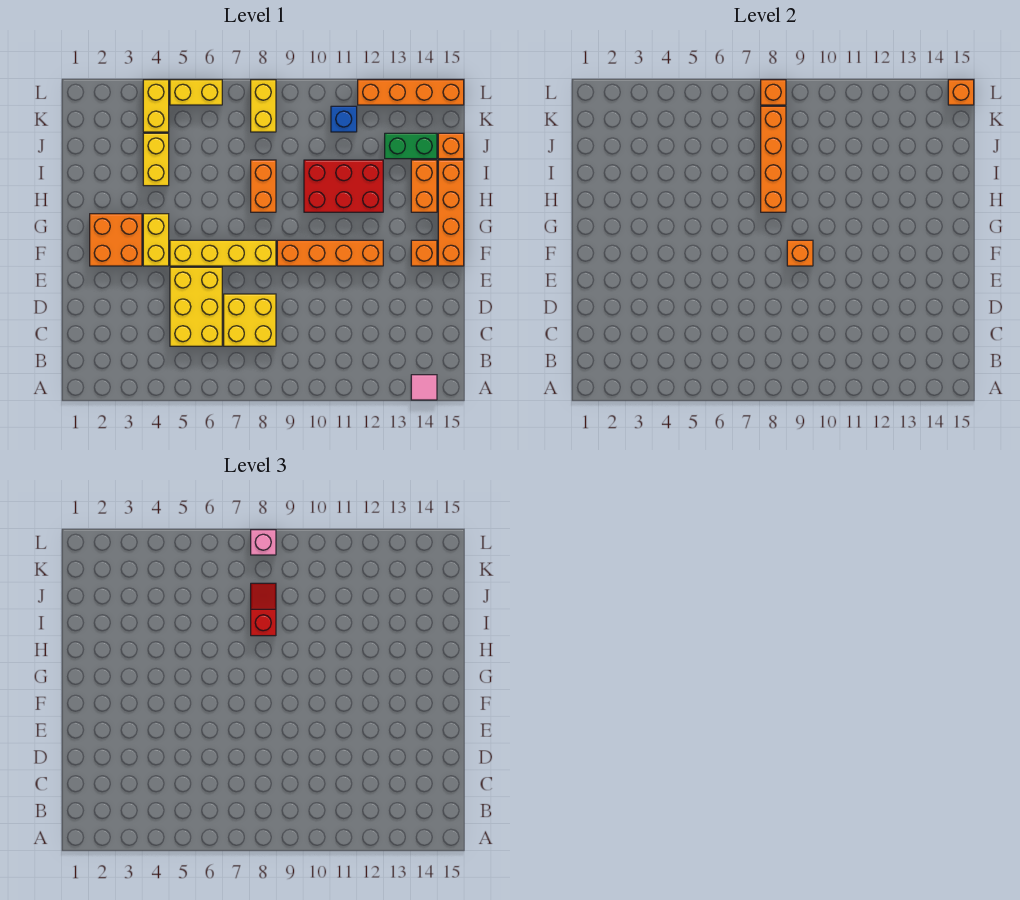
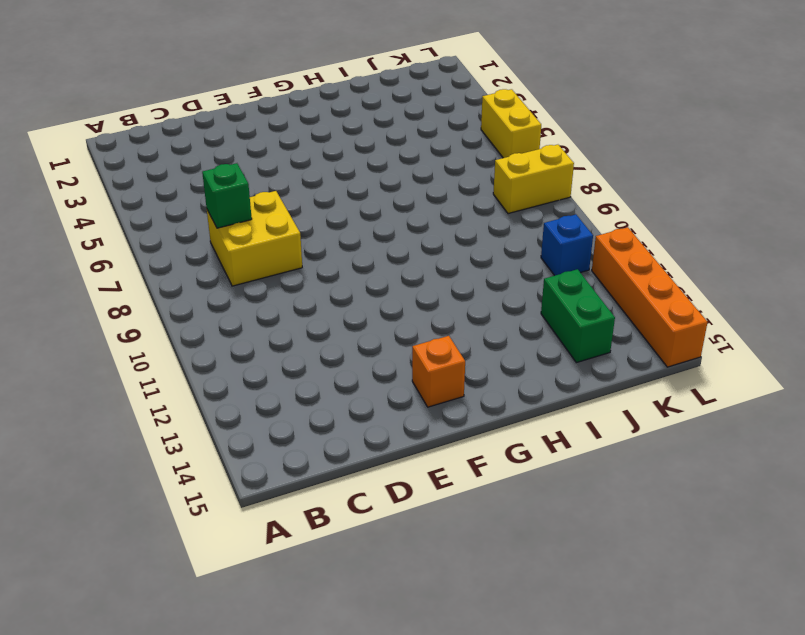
green 1x1 brick [202,163,252,228] -> none
none -> pink 1x1 tile [411,375,437,400]
none -> yellow 2x3 brick [170,267,222,346]
none -> orange 2x2 brick [90,214,142,266]

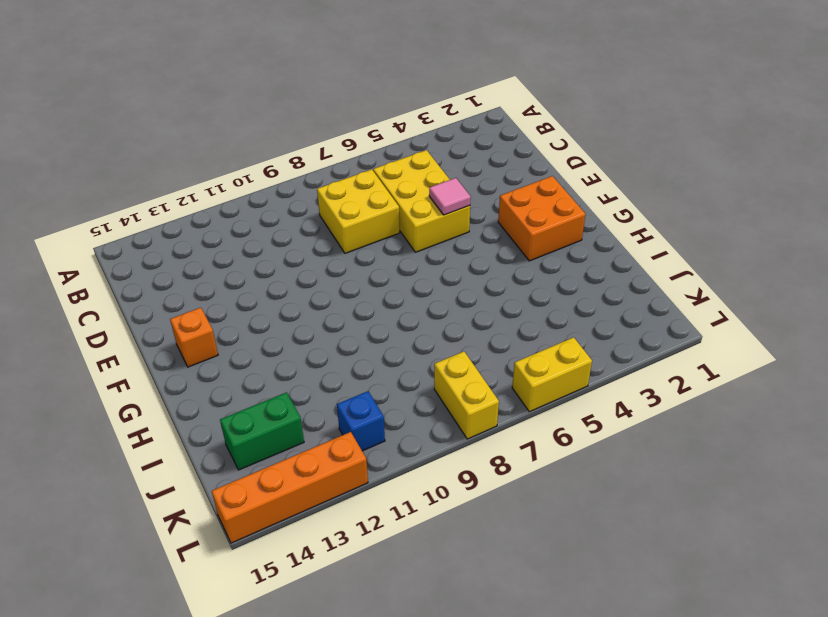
pink 1x1 tile [429,178,471,215] -> pink 1x1 tile moved to [411,375,437,400]
none -> yellow 1x2 brick [143,214,169,266]
none -> yellow 1x4 brick [170,240,276,266]
none -> orange 1x4 brick [277,240,383,266]

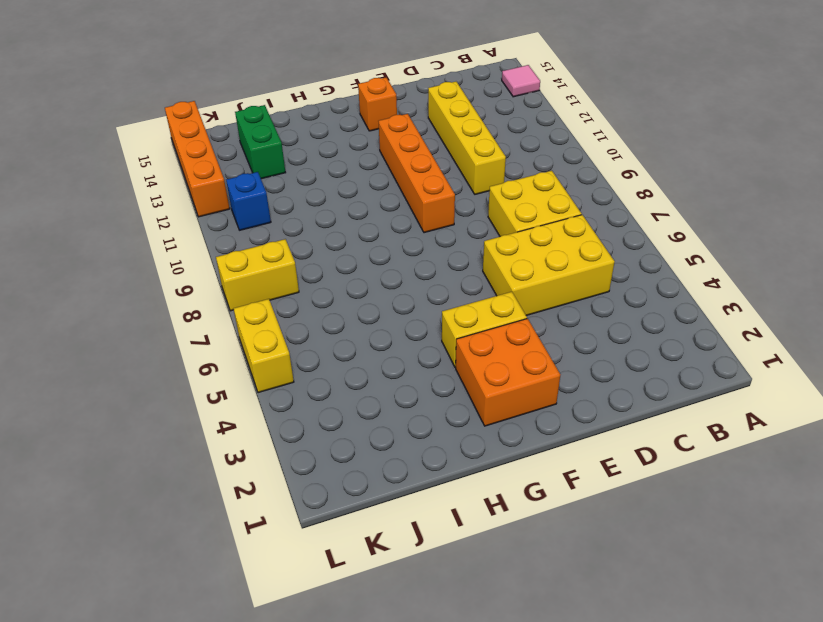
yellow 1x4 brick [428,82,506,194] -> yellow 1x4 brick moved to [170,240,276,266]
none -> orange 1x4 brick [438,160,464,266]
none -> orange 1x2 brick [251,160,276,212]
none -> red 2x3 brick [304,160,383,212]

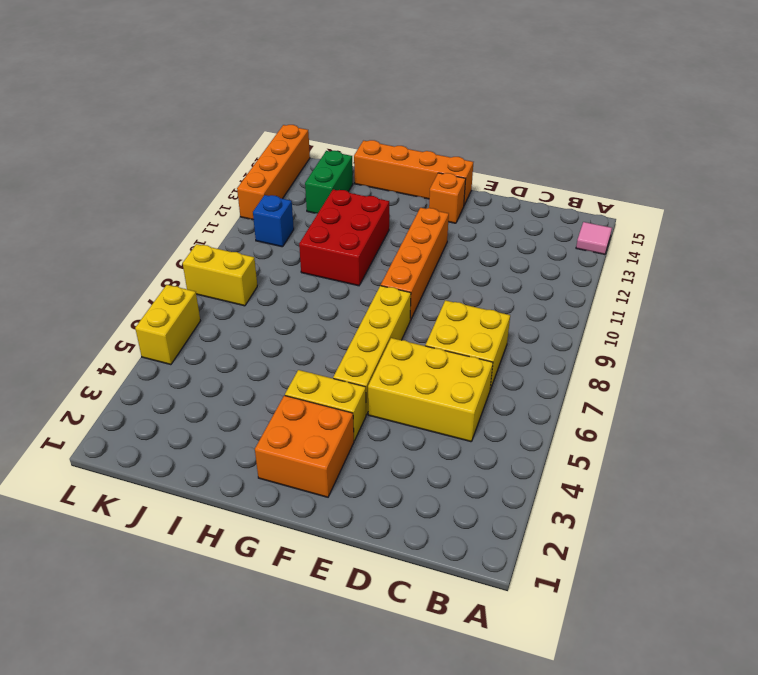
none -> orange 1x2 brick [251,160,276,212]
none -> orange 1x2 brick [411,160,437,212]
none -> yellow 1x2 brick [143,133,169,186]

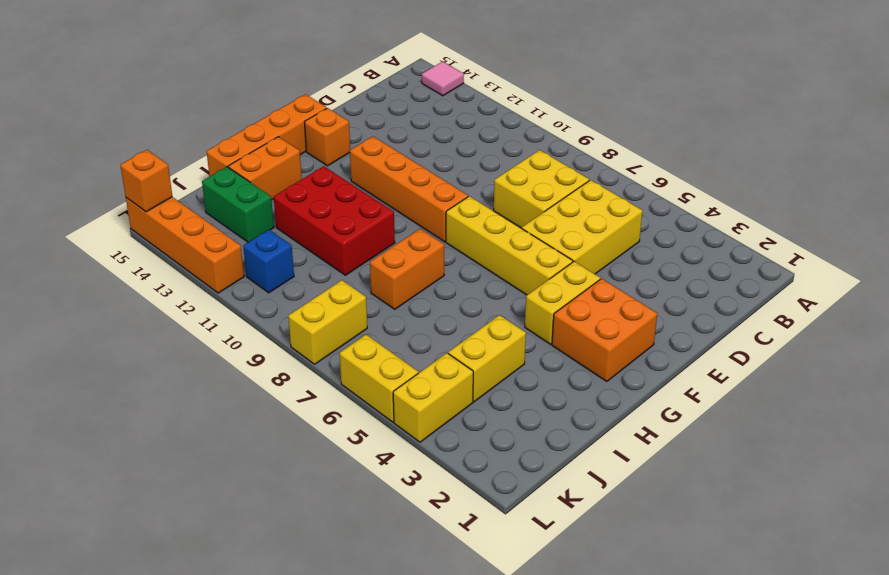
none -> orange 1x1 brick [438,133,464,159]
none -> orange 1x1 brick [787,240,813,266]
none -> orange 1x4 brick [761,106,786,212]

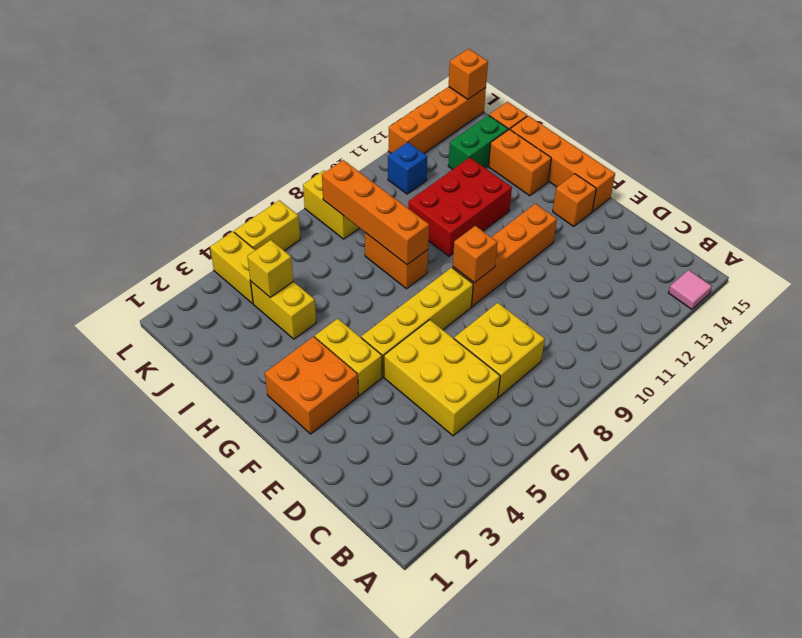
yellow 1x1 brick [247,240,293,297] -> none
none -> orange 1x1 brick [761,80,786,105]
none -> red 1x2 slope [251,583,276,636]
none -> pink 1x1 brick [251,530,276,555]

